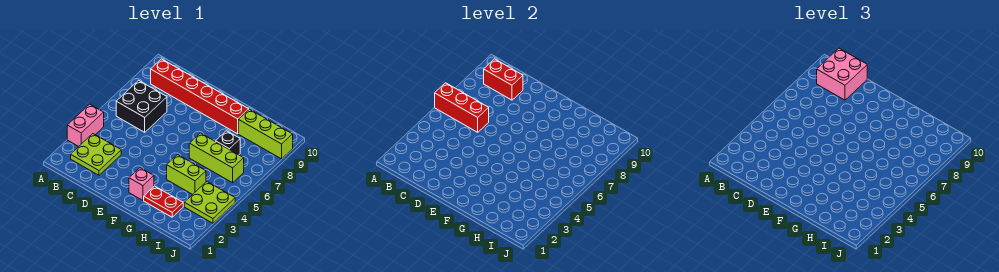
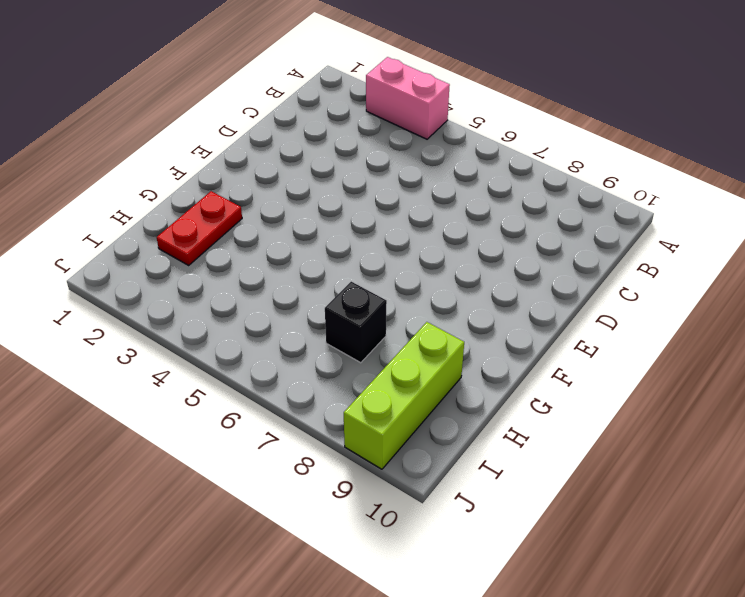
none -> lime 2x2 plate [71,134,121,175]
none -> black 2x2 brick [116,80,167,132]
none -> red 1x6 brick [151,59,249,134]

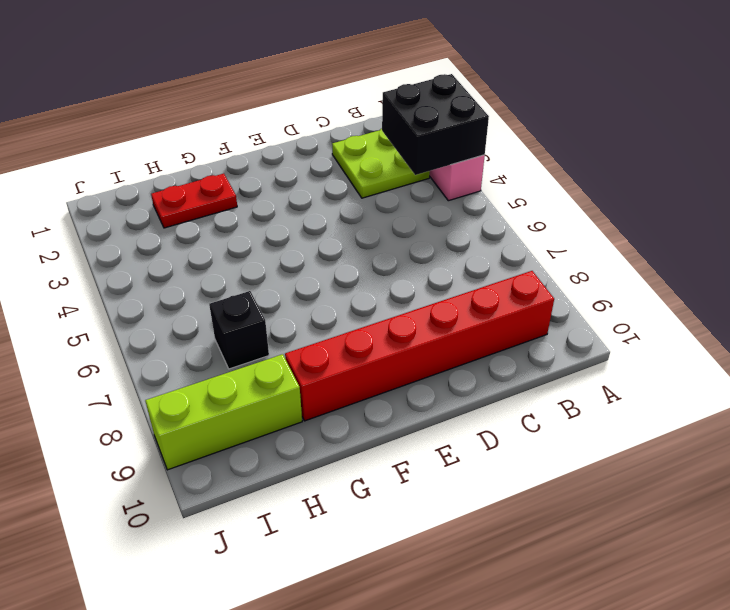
black 2x2 brick [382,74,489,175] -> black 2x2 brick moved to [116,80,167,132]
none -> pink 1x1 brick [129,168,154,200]
none -> lime 1x2 brick [167,155,206,195]
none -> lime 1x3 brick [189,133,244,183]

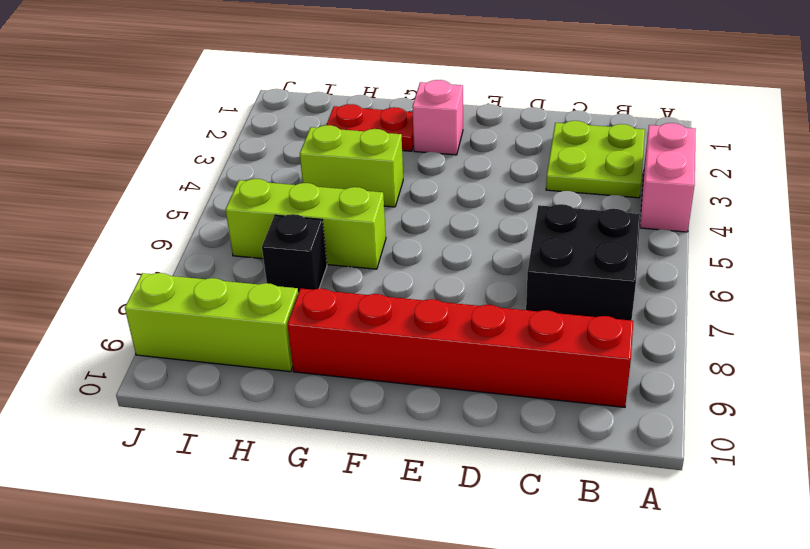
none -> lime 2x2 plate [184,182,235,223]
none -> red 1x3 brick [435,83,489,132]
none -> red 1x2 brick [484,59,523,100]

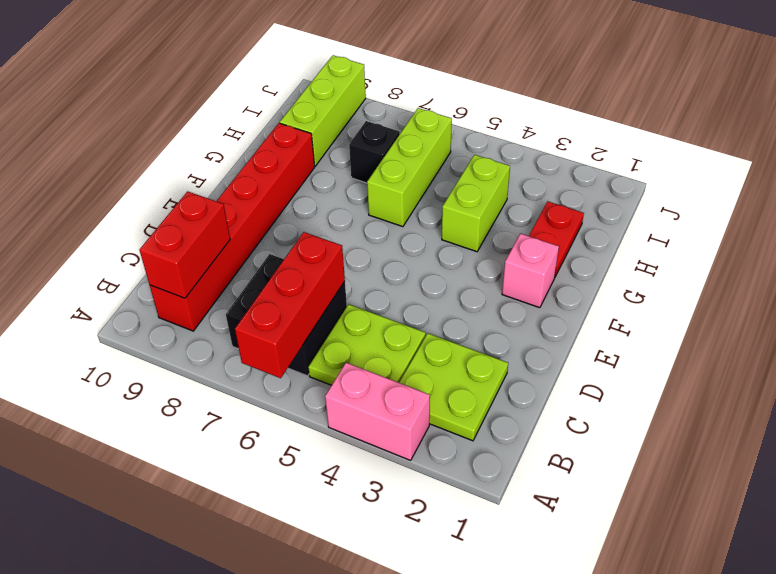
lime 2x2 plate [308,304,426,385] -> lime 2x2 plate moved to [184,182,235,223]
none -> pink 2x2 brick [817,48,867,100]

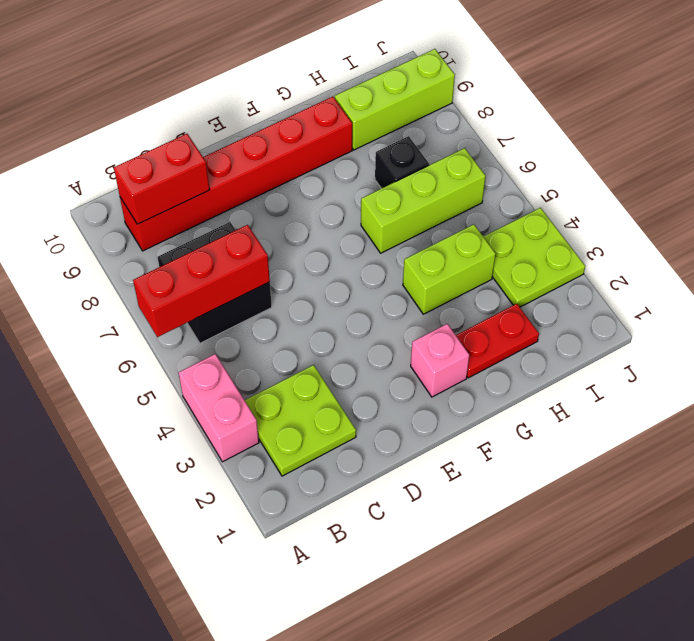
none -> pink 2x2 brick [817,48,867,100]

